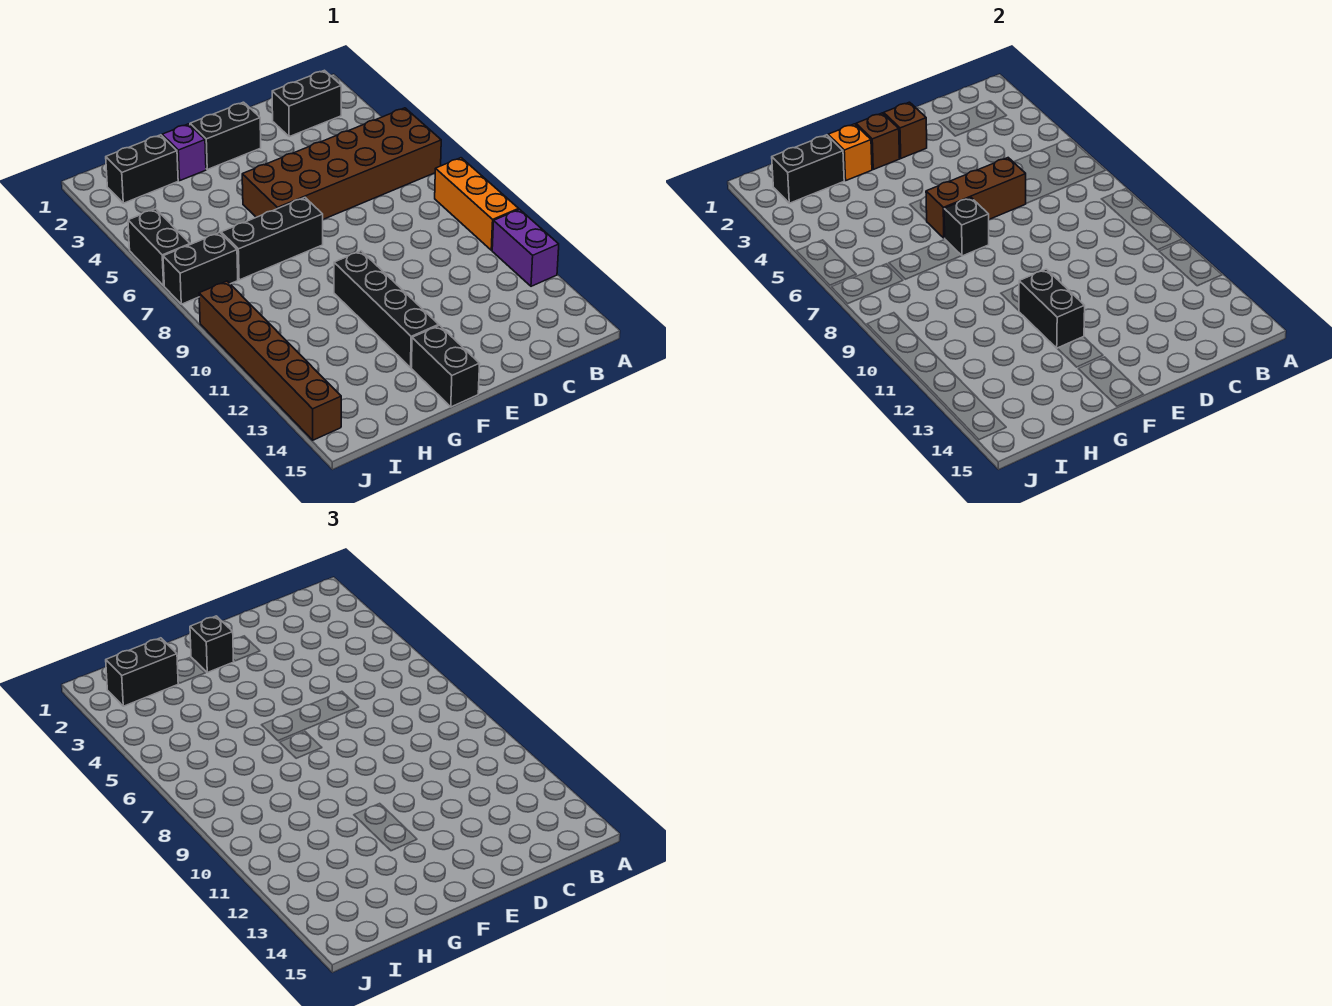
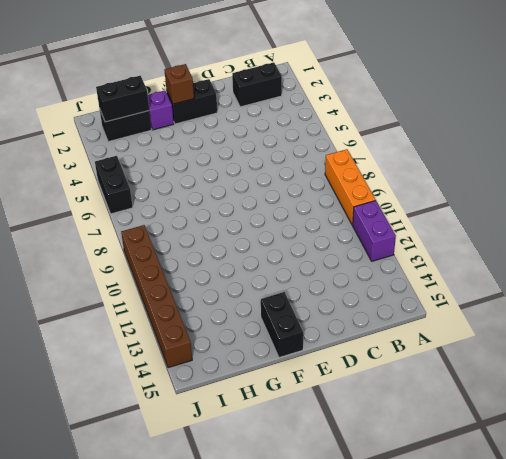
none -> brown 2x6 brick [242,108,441,219]
none -> black 1x3 brick [221,198,323,280]
none -> black 1x4 brick [334,251,439,368]

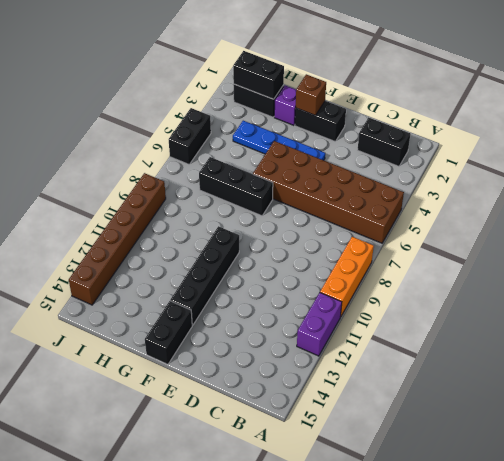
blue 1x4 plate [233,121,325,160] -> none
none -> black 1x2 brick [163,233,238,304]
none -> brown 1x3 brick [926,158,1026,238]
none -> brown 1x1 brick [884,102,927,158]

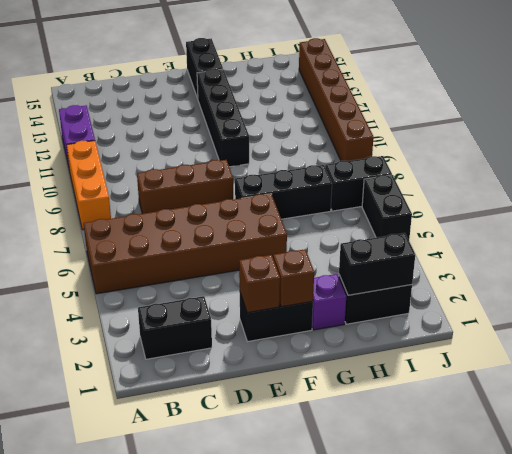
brown 1x3 brick [137,160,233,214] -> brown 1x3 brick moved to [926,158,1026,238]
none -> black 1x1 brick [944,198,989,256]
none -> black 1x2 brick [1019,269,1085,348]
none -> orange 1x1 brick [828,124,872,180]

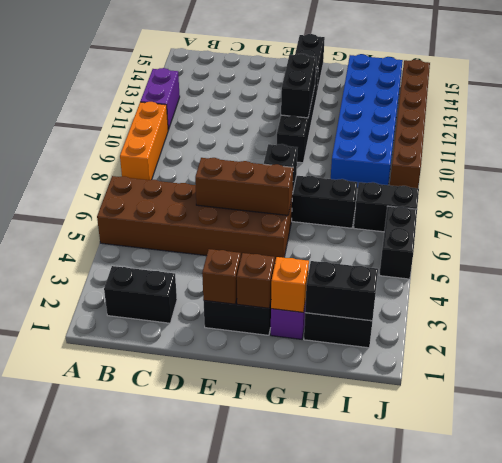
blue 2x6 brick [331,54,403,188] -> none
none -> black 1x1 brick [190,616,234,672]
none -> black 1x2 brick [106,638,178,706]

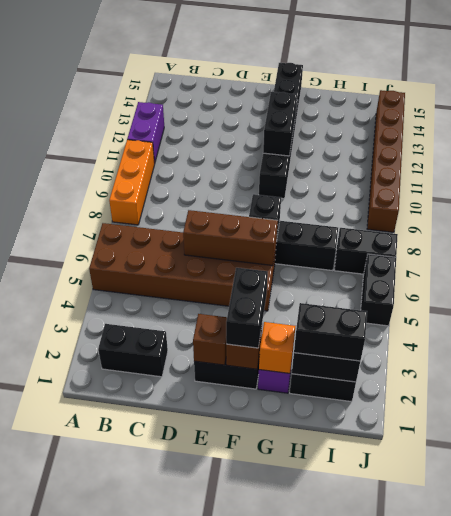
black 1x2 brick [226,268,268,348] -> black 1x1 brick [190,616,234,672]

